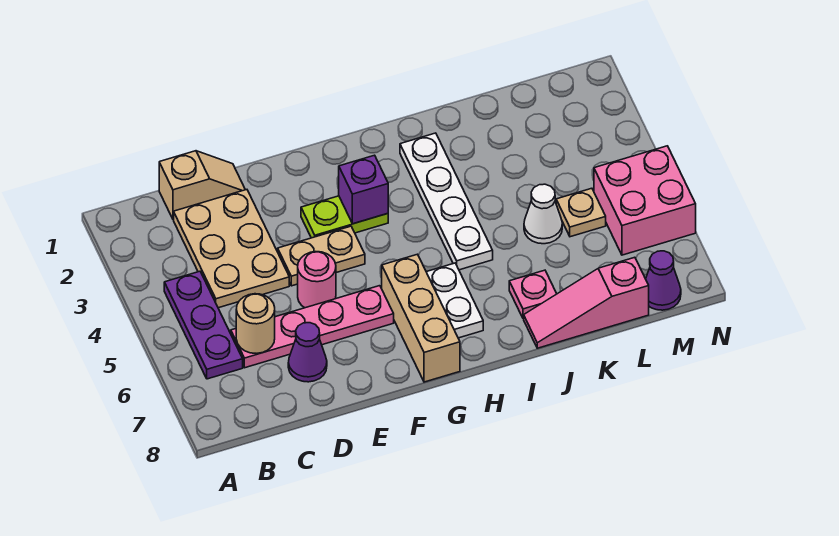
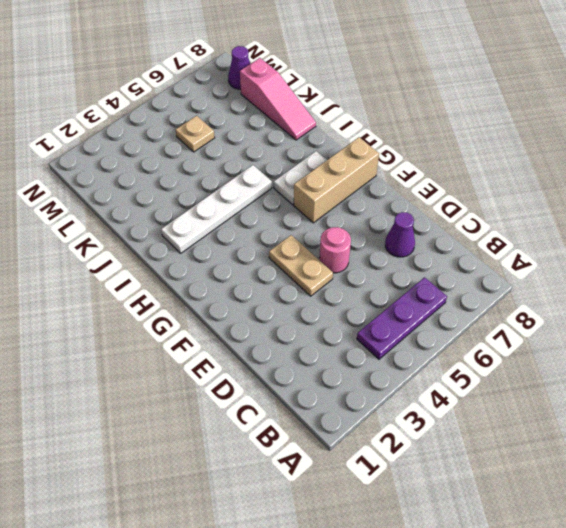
none -> tan 1x2 slope [159,151,245,219]
none -> tan 2x3 plate [174,190,289,308]
none -> pink 1x4 plate [231,286,394,368]

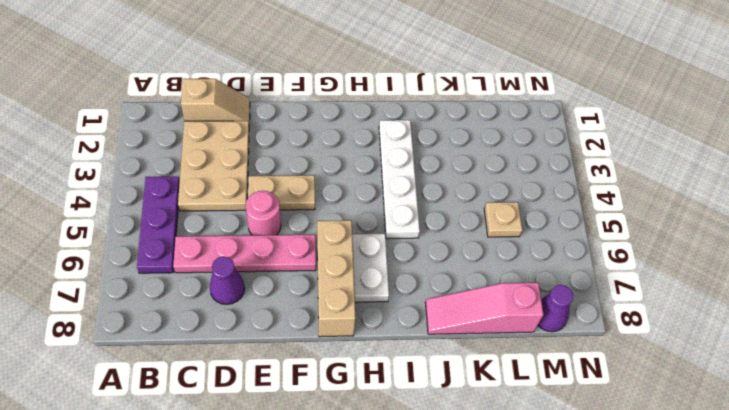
none -> lime 1x2 plate [301,196,388,238]
none -> pink 1x1 plate [509,270,557,319]
none -> white 1x1 cone [524,184,562,244]

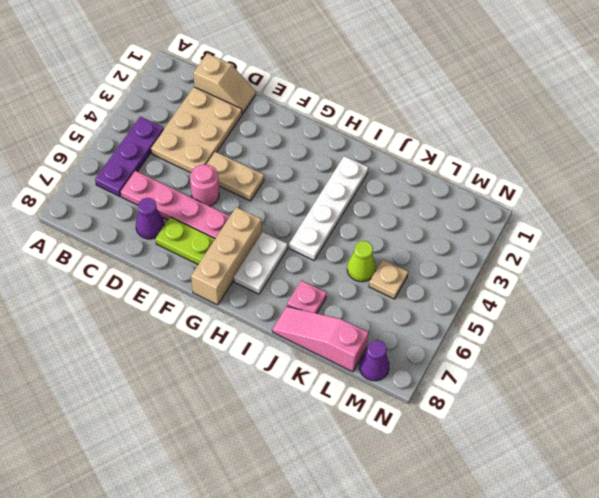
lime 1x2 plate [156,217,215,264] -> lime 1x2 plate moved to [301,196,388,238]
lime 1x1 cone [347,241,376,282] -> white 1x1 cone [524,184,562,244]
none -> pink 2x2 brick [594,146,696,255]
none -> tan 1x1 round brick [236,294,275,353]
none -> purple 1x1 brick [339,155,388,224]

